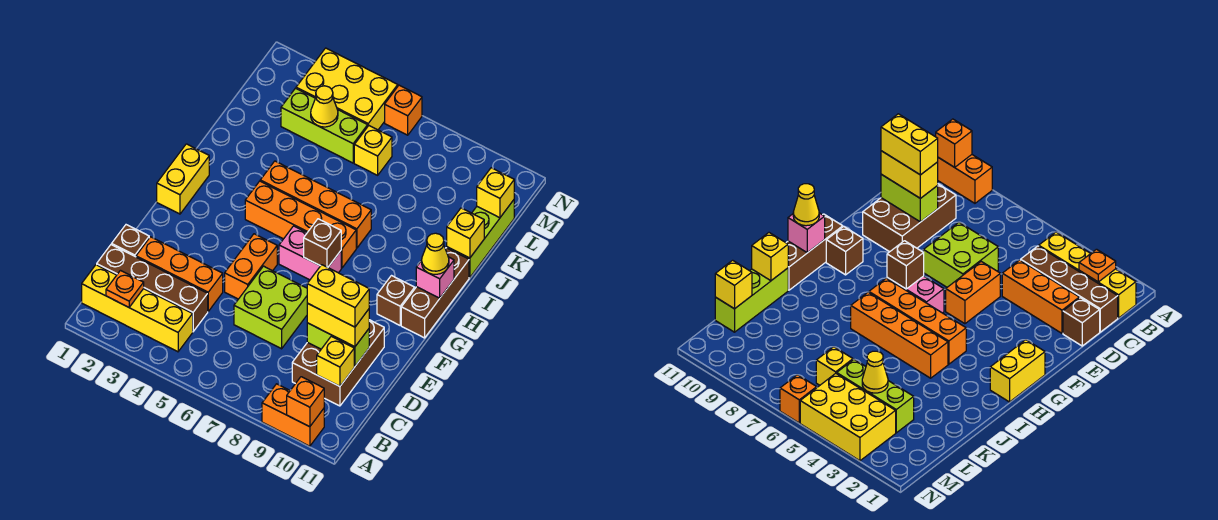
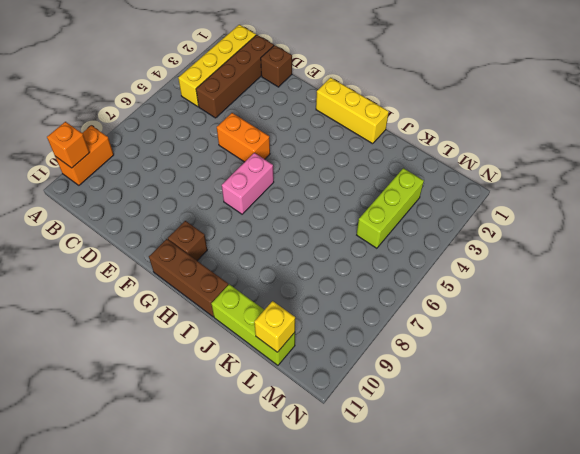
yellow 1x3 brick [316,78,389,144] -> yellow 1x2 brick [157,144,209,214]
none -> brown 2x3 brick [292,320,384,406]
none -> orange 1x3 brick [136,237,223,311]
none -> lime 2x2 brick [234,266,307,349]
none -> orange 1x4 brick [245,181,356,268]

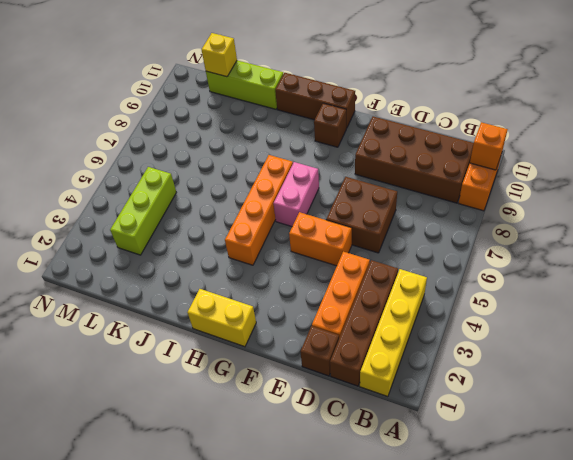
brown 2x4 brick [355,116,474,203] -> brown 2x3 brick [292,320,384,406]
brown 2x2 brick [326,177,397,253] -> lime 2x2 brick [234,266,307,349]
none -> orange 1x4 brick [260,161,371,248]
none -> yellow 1x1 brick [354,126,392,175]
none -> yellow 2x3 brick [296,48,398,130]
none -> orange 1x1 brick [385,85,422,135]

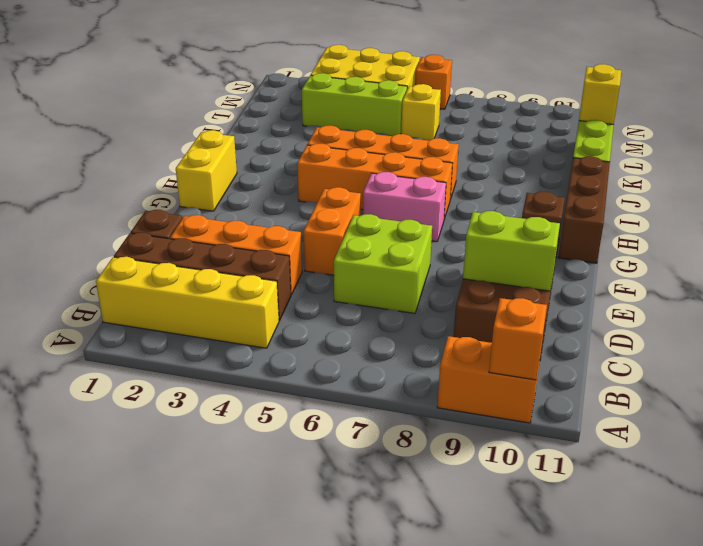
none -> orange 1x1 plate [106,271,144,307]
none -> yellow 1x1 brick [317,336,354,386]
none -> brown 1x1 brick [304,219,341,267]
none -> pink 1x1 brick [416,257,454,298]

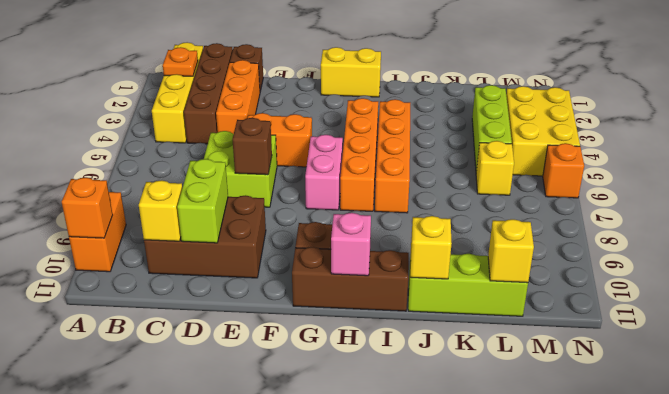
brown 1x1 brick [232,118,272,175] -> brown 1x1 brick moved to [304,219,341,267]
none -> yellow 1x1 cone [311,86,338,127]
none -> yellow 1x2 brick [307,303,369,347]
none -> yellow 1x1 cone [422,233,449,274]
none -> yellow 1x2 brick [307,265,369,327]

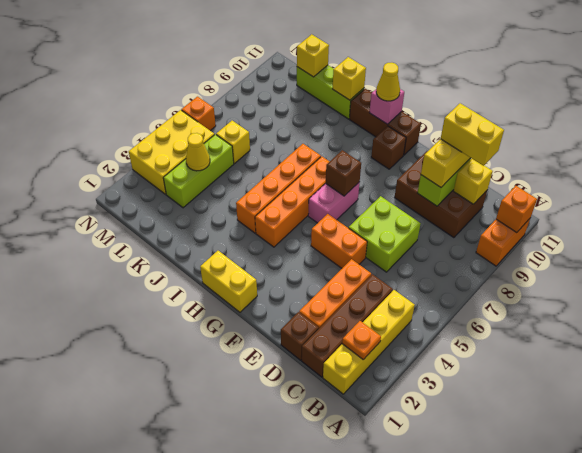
yellow 1x2 brick [441,103,504,166] -> yellow 1x2 brick turned to [307,265,369,327]

